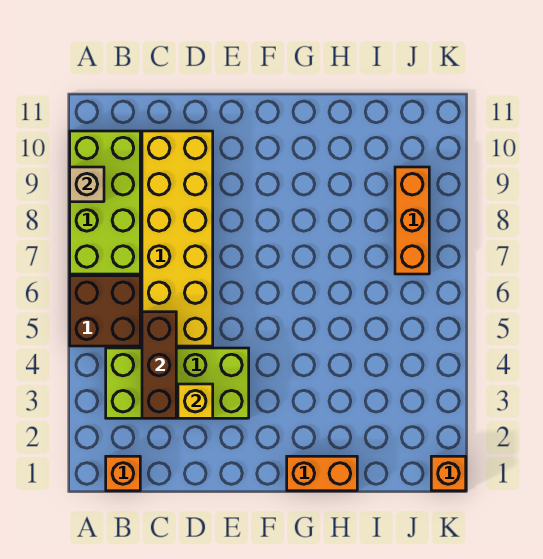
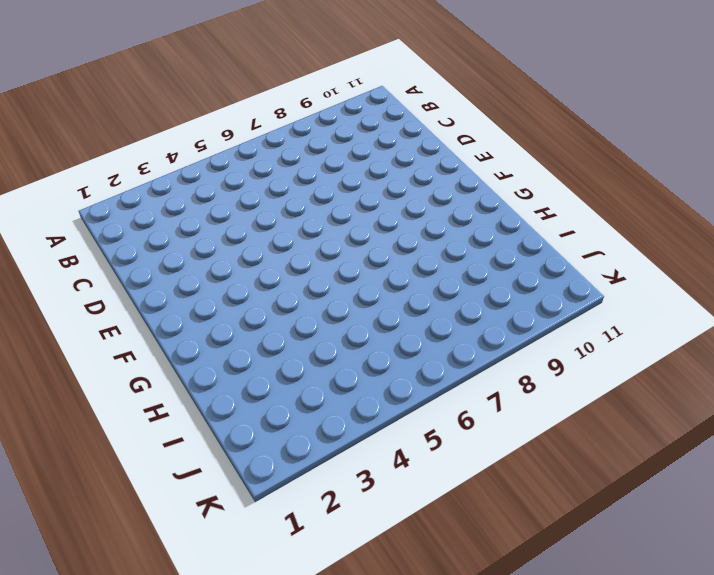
none -> brown 2x2 brick [70,276,140,346]
none -> lime 2x4 brick [70,131,140,274]

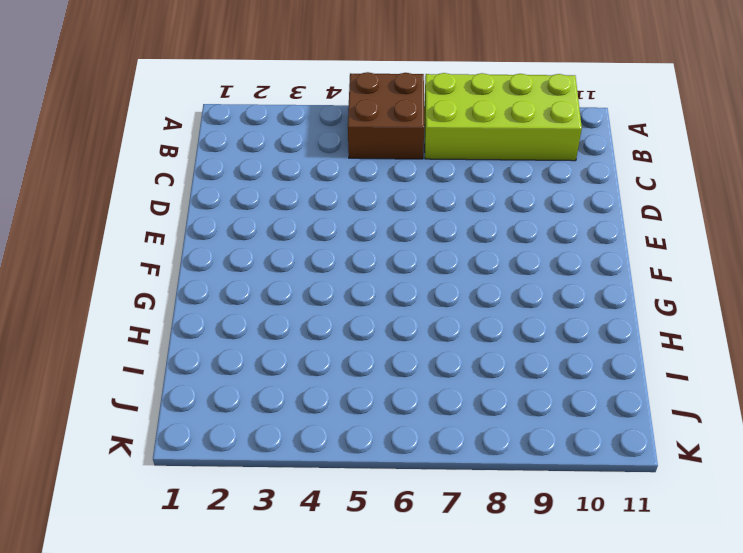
none -> orange 1x1 brick [106,456,140,491]
none -> lime 2x4 brick [106,348,249,418]

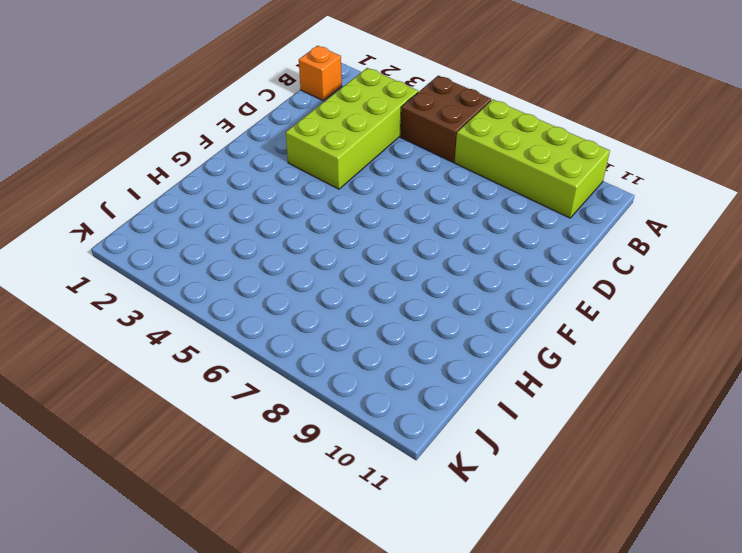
none -> yellow 2x6 brick [142,131,213,346]
none -> orange 1x2 brick [287,456,357,491]

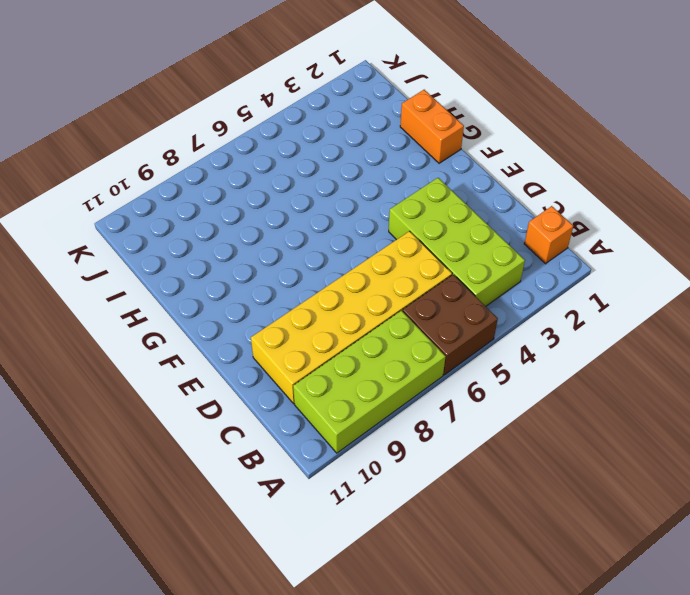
none -> orange 1x3 brick [395,167,429,274]
none -> orange 1x1 brick [431,456,466,491]

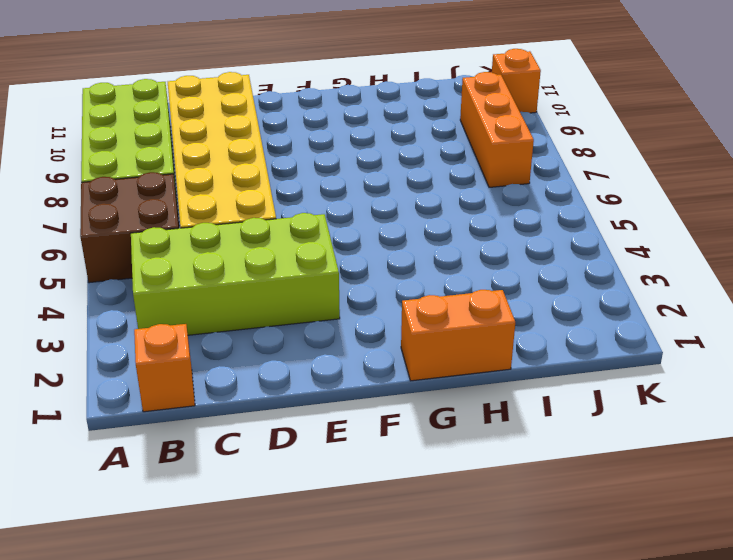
orange 1x1 brick [492,49,541,113] -> orange 1x1 brick moved to [431,456,466,491]
none -> tan 1x1 brick [70,167,104,202]
none -> brown 1x3 brick [142,312,176,418]

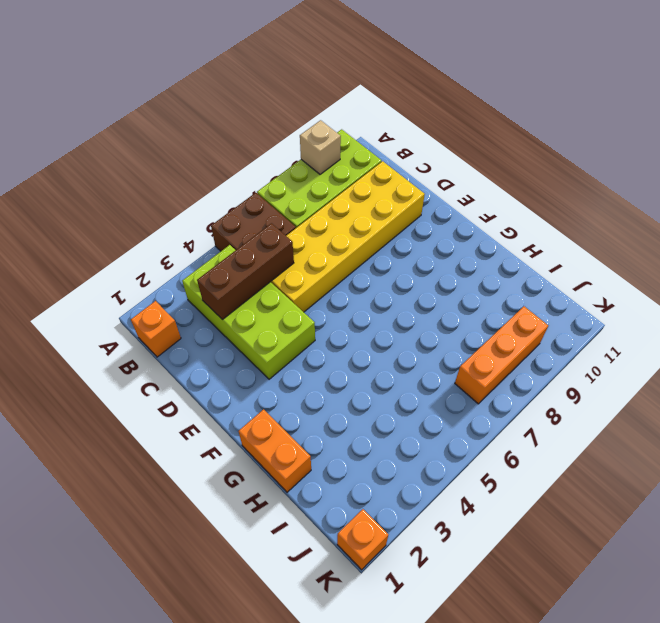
none -> yellow 1x1 brick [178,384,213,418]

